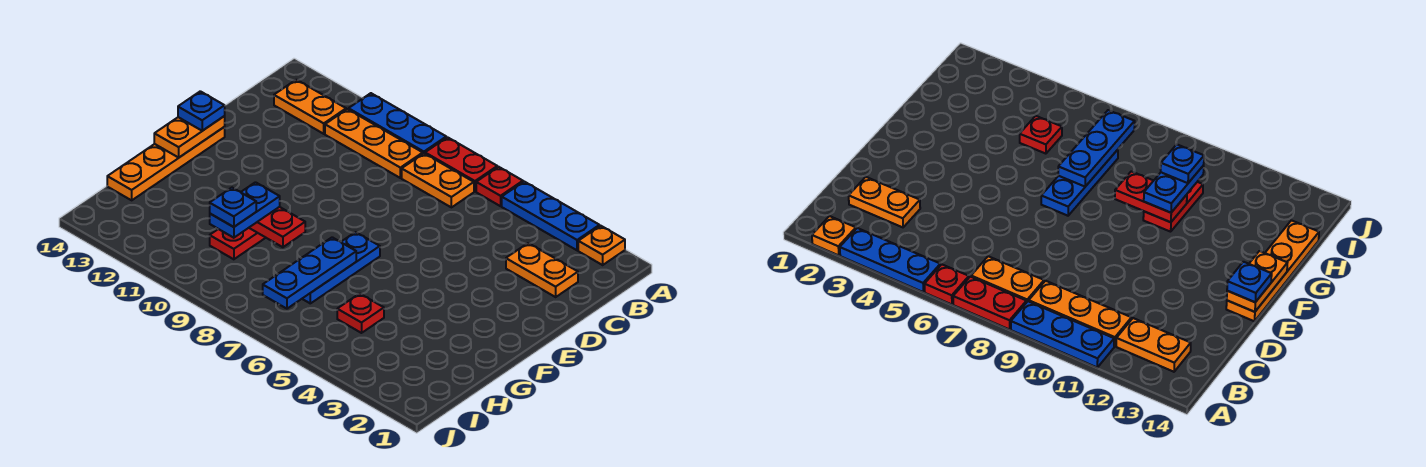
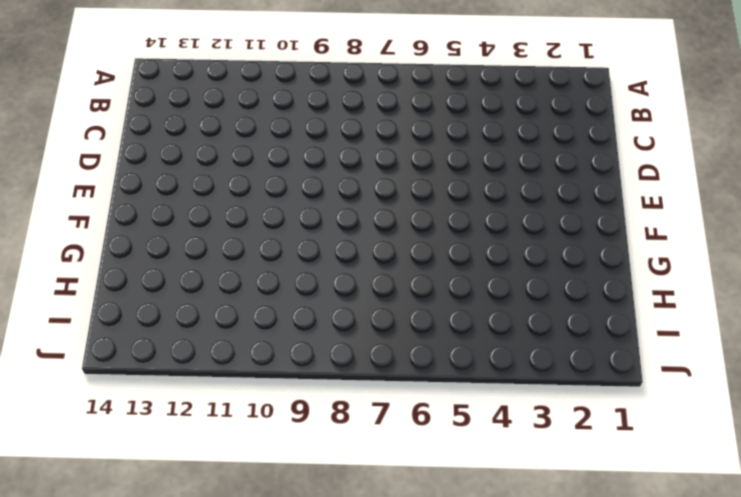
none -> orange 1x1 plate [578,226,625,265]
none -> blue 1x3 plate [502,182,600,250]
none -> red 1x1 plate [476,167,523,206]

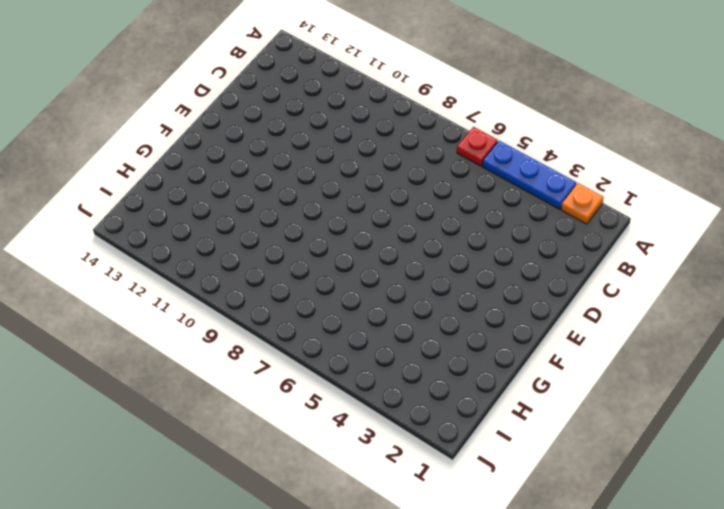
none -> red 1x2 plate [425,137,497,191]
none -> blue 1x3 plate [349,93,446,154]
none -> orange 1x2 plate [402,153,474,207]

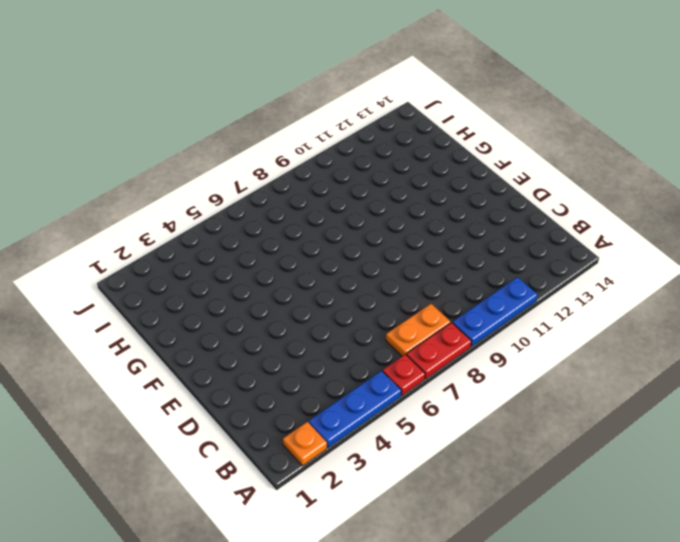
none -> orange 1x3 plate [325,109,423,178]
none -> orange 1x2 plate [274,80,346,134]
none -> orange 1x2 plate [506,243,578,297]

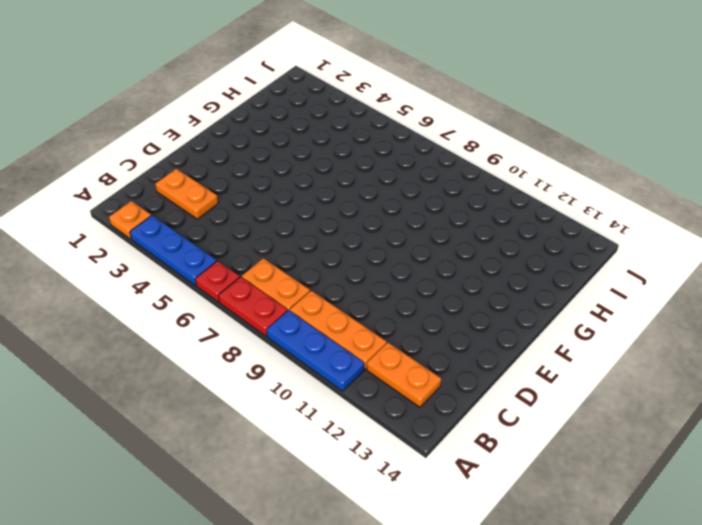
none -> orange 1x4 plate [107,127,225,200]
none -> blue 1x3 plate [302,232,380,303]
none -> red 1x2 plate [210,228,266,259]

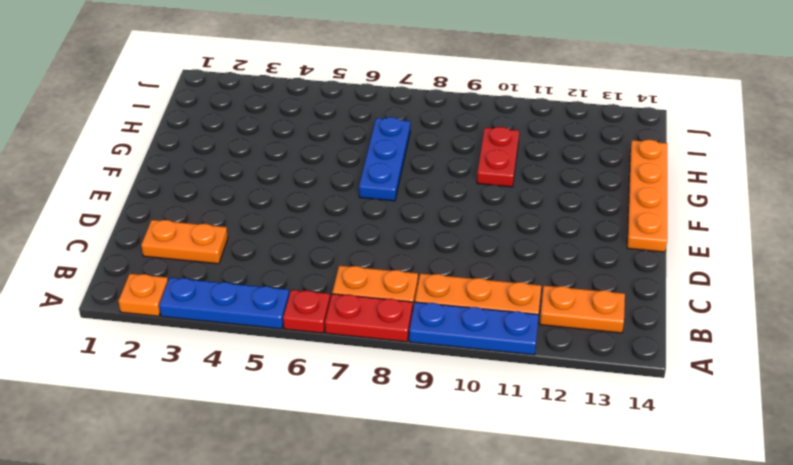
none -> red 1x1 plate [337,294,384,333]
none -> orange 1x2 plate [154,116,225,157]
none -> blue 1x3 plate [263,237,356,309]

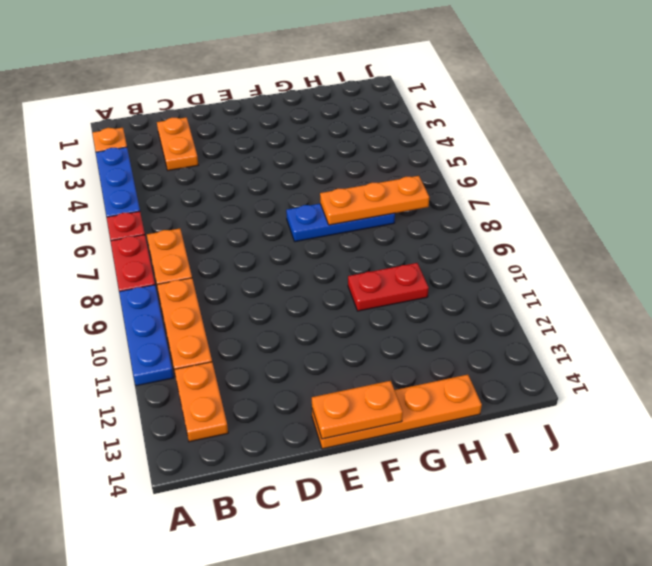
orange 1x3 plate [320,176,429,225] -> blue 1x3 plate [263,237,356,309]
none -> red 1x1 plate [337,294,384,333]
none -> red 1x2 plate [249,207,305,247]
none -> blue 1x1 plate [178,91,225,131]

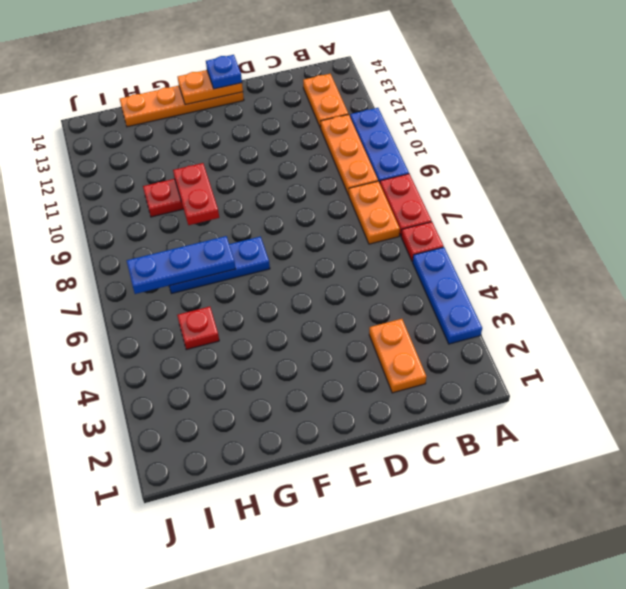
none -> orange 1x1 plate [578,226,625,265]
none -> blue 1x2 plate [210,182,280,238]
none -> blue 1x1 plate [210,188,256,227]

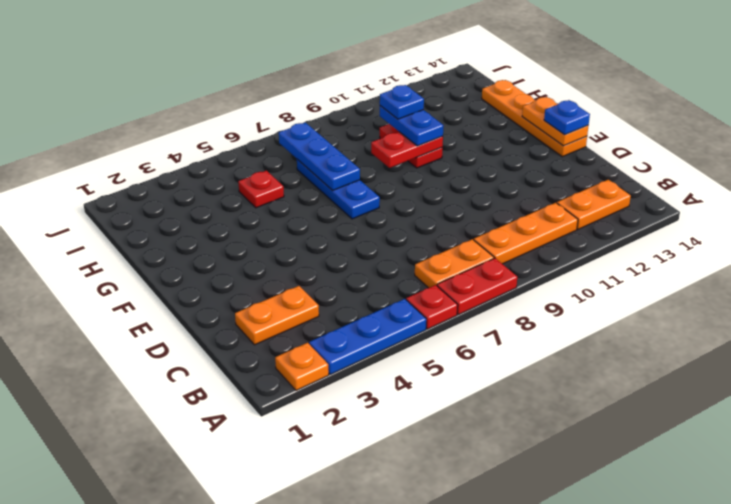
none -> blue 1x3 plate [349,93,446,154]

